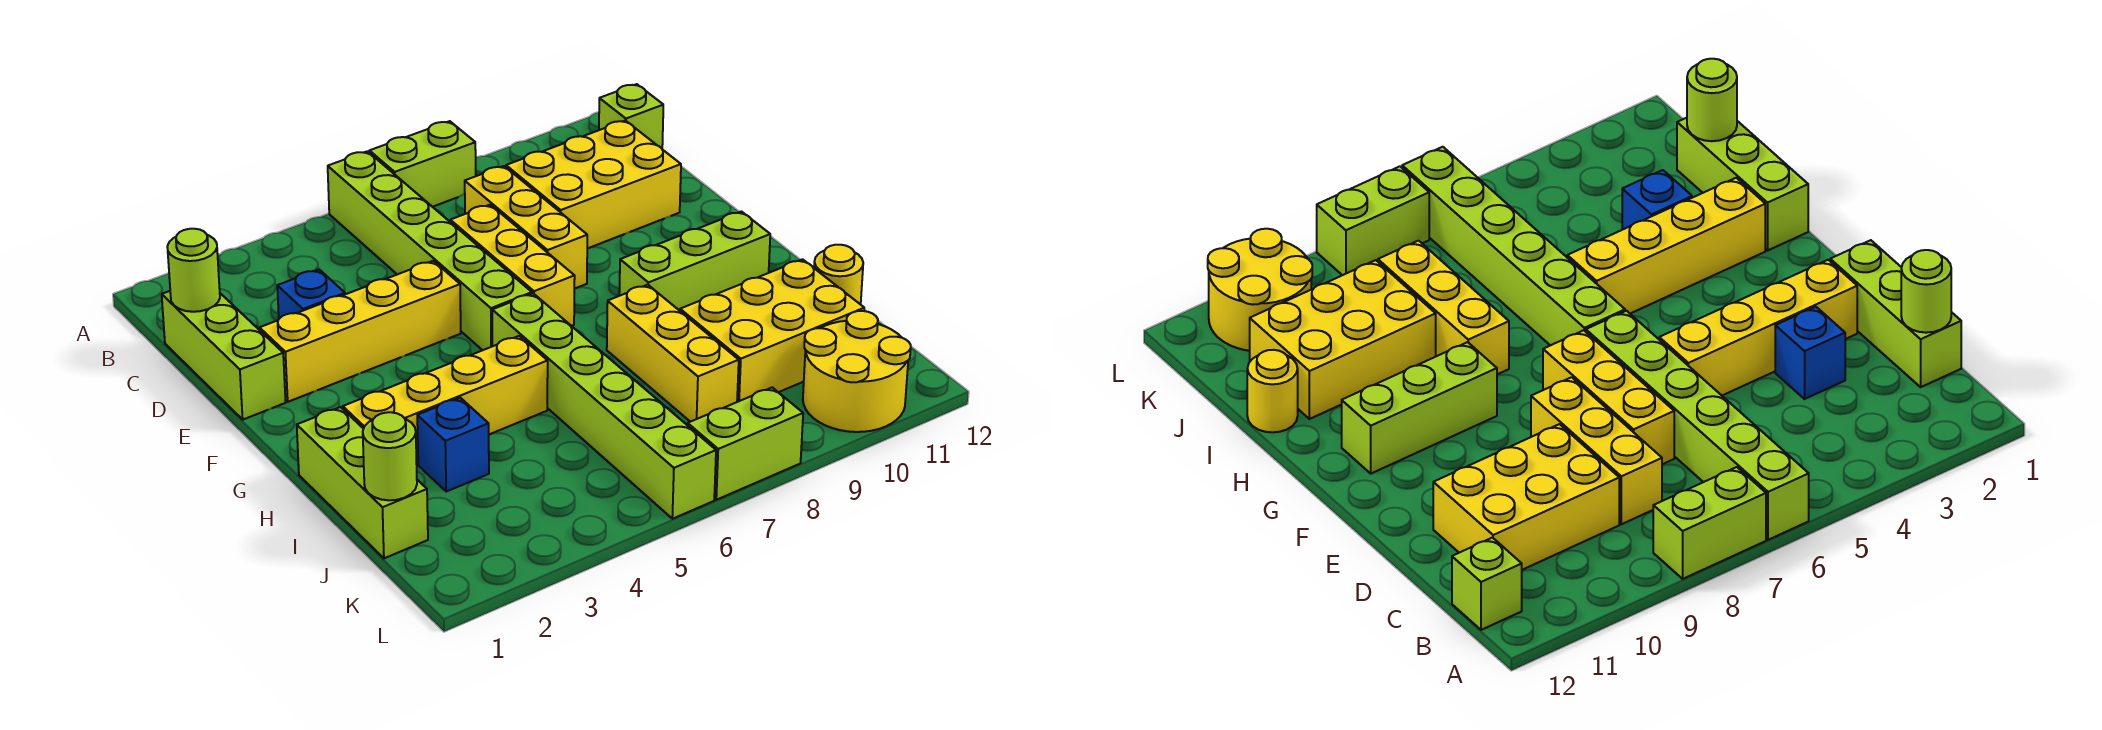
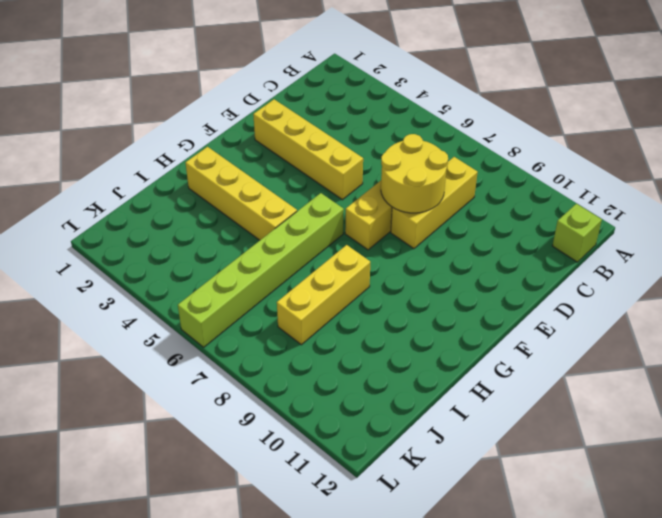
yellow 2x2 round brick [381,134,448,213] -> yellow 2x2 round brick moved to [803,311,911,432]
none -> lime 1x6 brick [328,151,532,350]
none -> lime 1x2 brick [369,121,476,207]
none -> lime 1x3 brick [162,291,286,420]

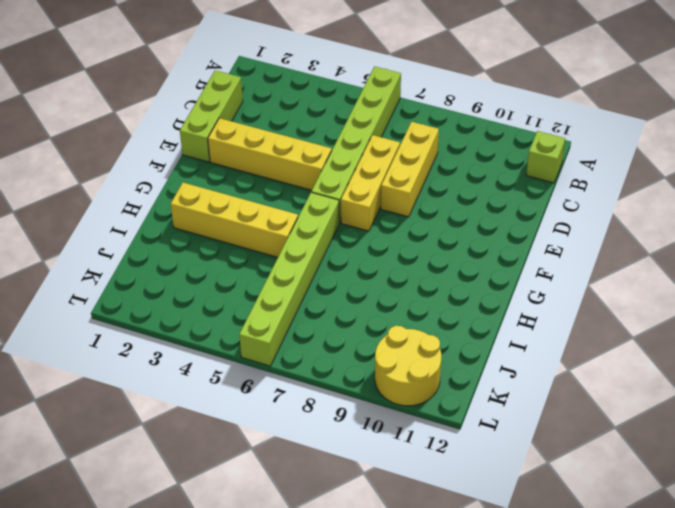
none -> lime 1x2 brick [369,121,476,207]
none -> yellow 2x3 brick [506,121,681,248]
none -> blue 1x1 brick [277,269,345,319]

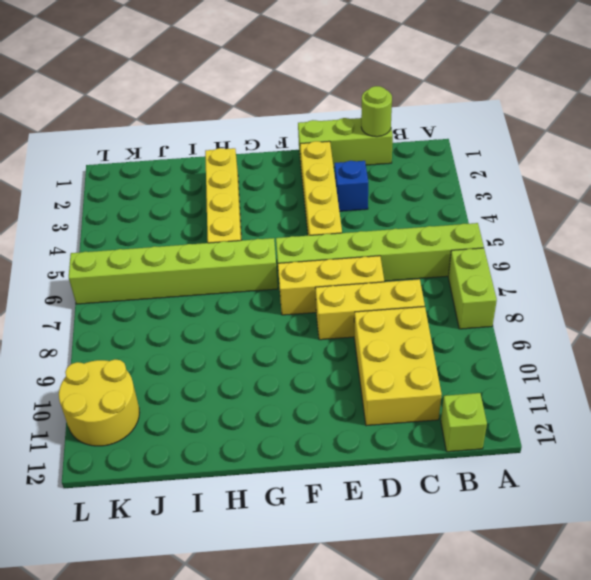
none -> lime 1x3 brick [619,212,770,311]
none -> lime 1x3 brick [297,407,428,558]
none -> yellow 1x3 brick [607,285,739,422]

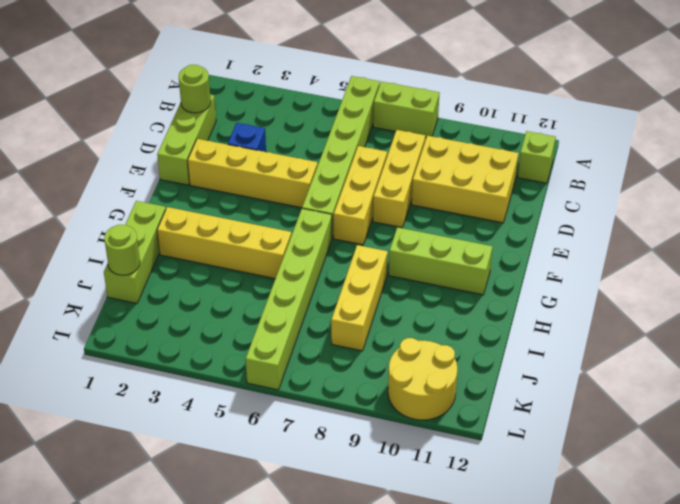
none -> blue 1x1 brick [417,398,489,491]
none -> yellow 2x3 brick [680,259,864,402]
none -> yellow 1x1 round brick [814,245,863,304]

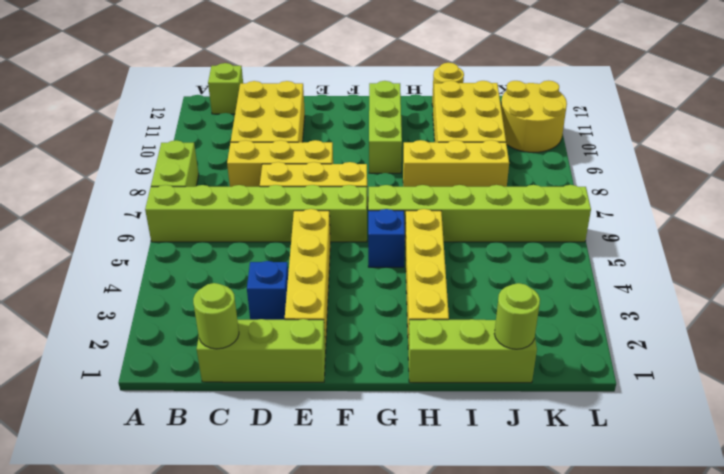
blue 1x1 brick [368,209,405,267] -> blue 1x1 brick moved to [417,398,489,491]
none -> lime 1x2 brick [688,388,803,500]

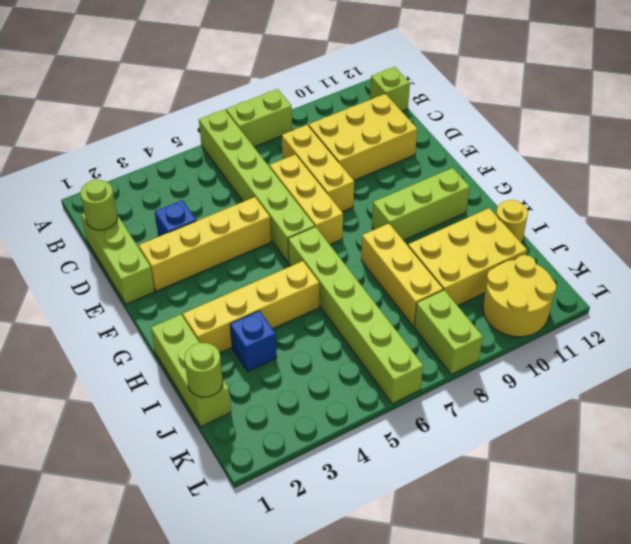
lime 1x2 brick [414,290,483,374] -> lime 1x2 brick turned to [688,388,803,500]

